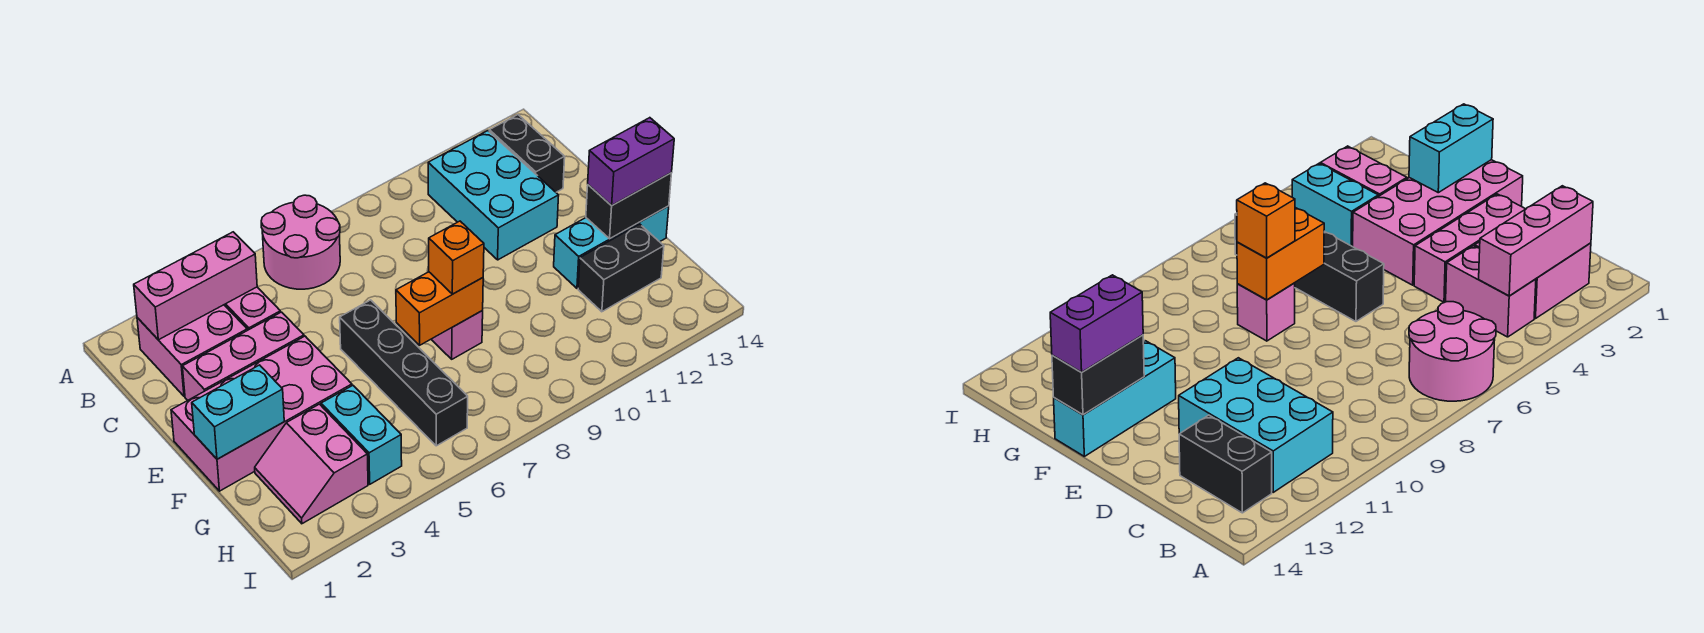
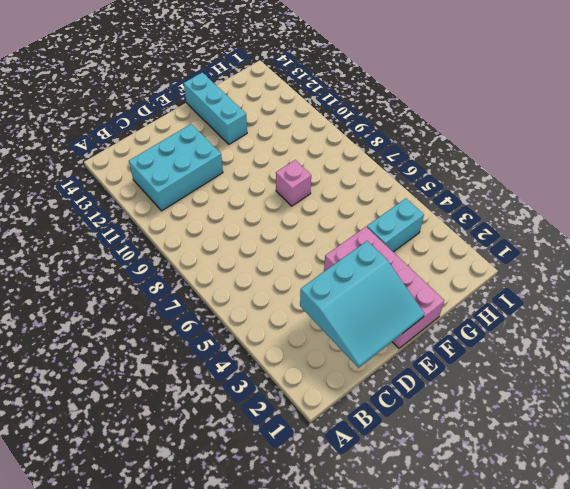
cyan 3x3 slope [300,241,424,368] -> none
none -> pink 2x2 round brick [261,195,340,289]
none -> pink 2x2 brick [137,305,247,396]
none -> pink 1x2 brick [224,287,281,330]

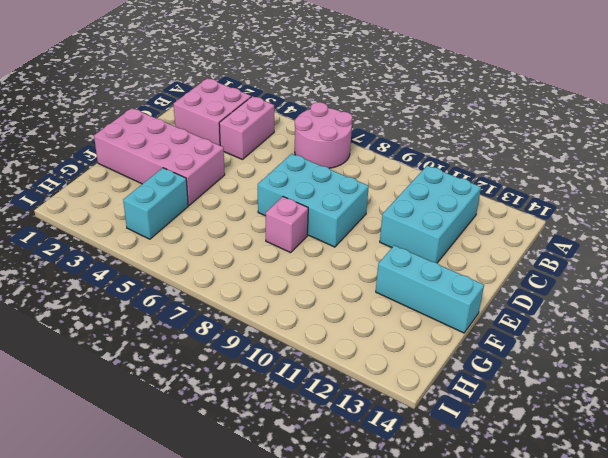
cyan 2x3 brick [258,154,369,247] -> none
none -> black 1x2 brick [489,115,565,192]
none -> pink 1x3 brick [182,312,304,400]
none -> black 1x4 brick [340,300,468,446]

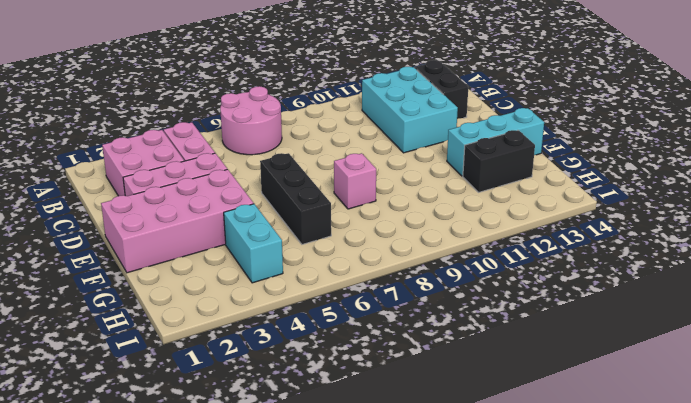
black 1x3 brick [260,153,331,244] -> black 1x4 brick [340,300,468,446]
none -> pink 2x2 slope [255,404,368,524]
none -> pink 1x3 brick [134,232,257,340]
none -> cyan 1x2 brick [192,365,284,459]

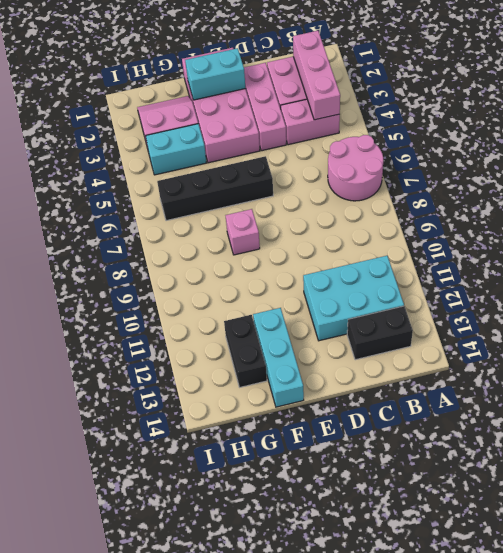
cyan 1x2 brick [185,48,246,100] -> cyan 1x2 brick turned to [192,365,284,459]
none -> orange 1x2 brick [396,272,483,345]
none -> black 1x2 brick [586,173,671,239]
none -> orange 1x1 brick [429,221,484,294]

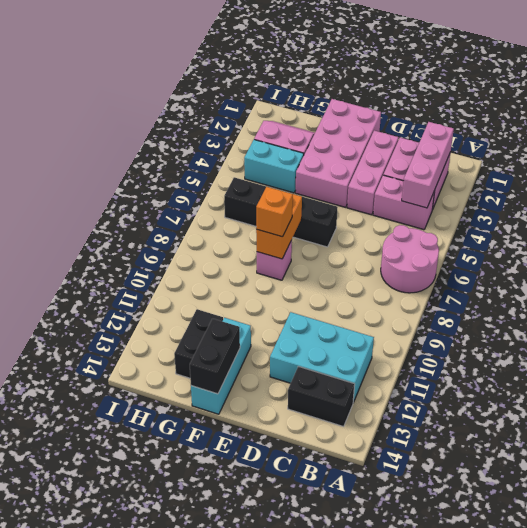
none -> cyan 1x2 brick [192,365,284,459]
none -> purple 1x2 brick [588,118,674,206]

